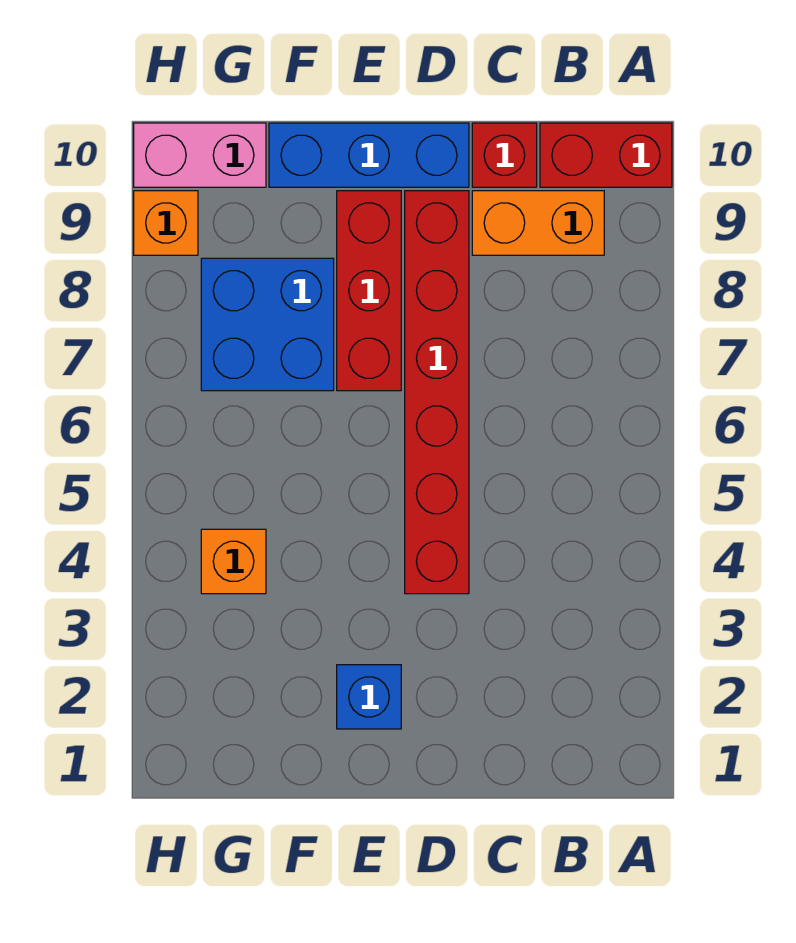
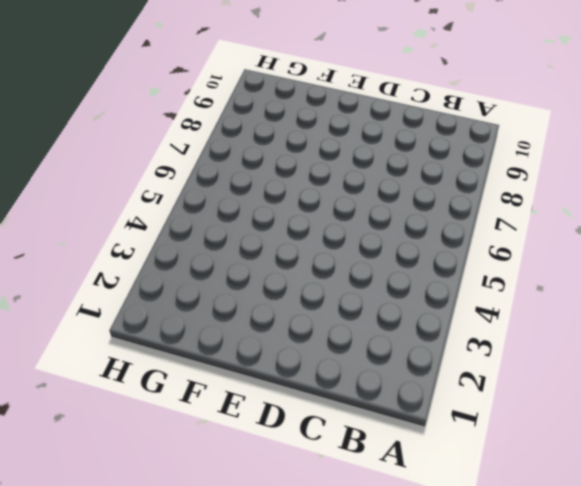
none -> red 1x2 brick [540,123,672,187]
none -> orange 1x2 brick [472,191,604,255]

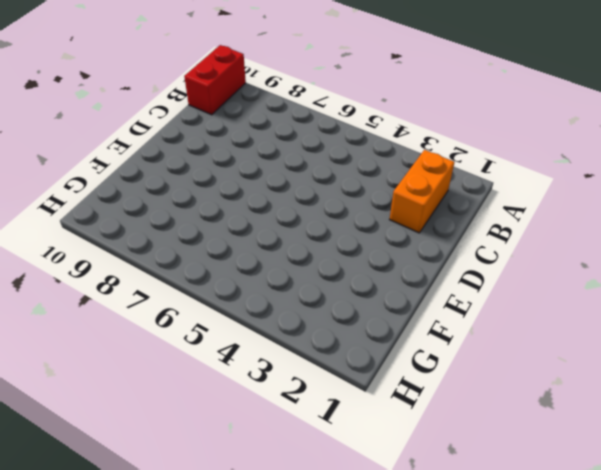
orange 1x2 brick [390,150,455,233] -> orange 1x2 brick moved to [472,191,604,255]
none -> red 1x1 brick [472,123,537,187]
none -> red 1x6 brick [405,191,469,594]

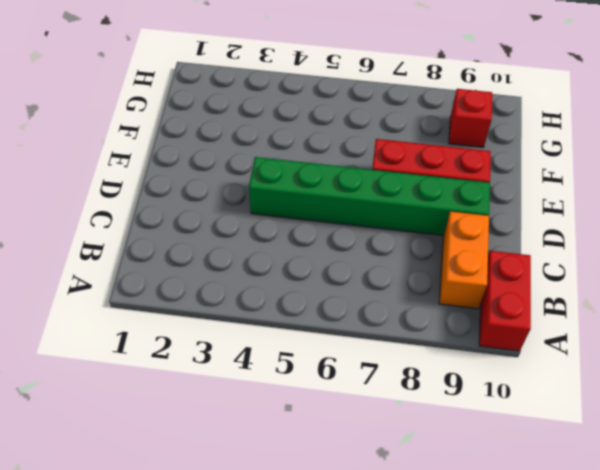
green 1x6 brick [249,157,490,236] -> red 1x6 brick [405,191,469,594]
red 1x1 brick [449,89,492,147] -> red 1x1 brick moved to [472,123,537,187]
none -> blue 1x3 brick [269,123,469,187]
none -> blue 1x1 brick [337,665,401,729]

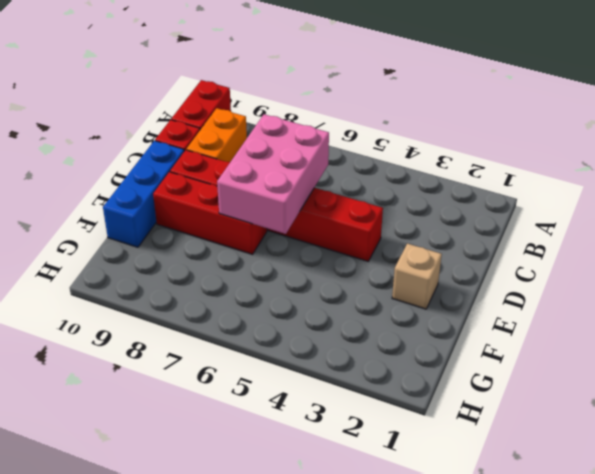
pink 2x3 brick [217,114,329,234] -> none
tan 1x1 brick [392,243,442,309] -> blue 1x1 brick [337,665,401,729]
none -> blue 2x2 brick [201,258,334,391]
none -> orange 1x1 brick [201,529,266,594]

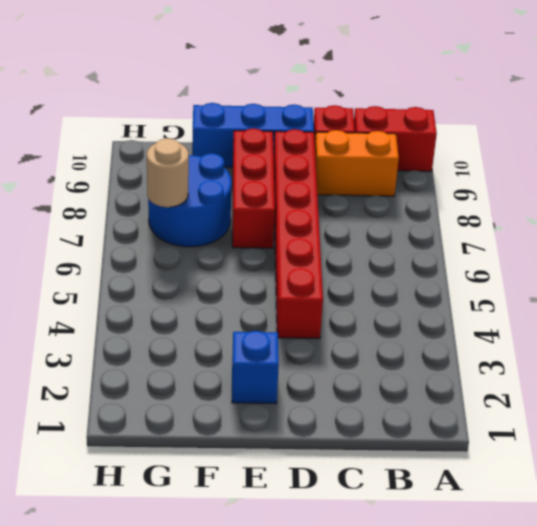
blue 2x2 round brick [148,153,232,247] -> blue 2x2 brick [201,258,334,391]
tan 1x1 round brick [147,138,189,207] -> none
none -> orange 1x1 brick [201,529,266,594]
none -> pink 1x2 brick [134,123,266,187]

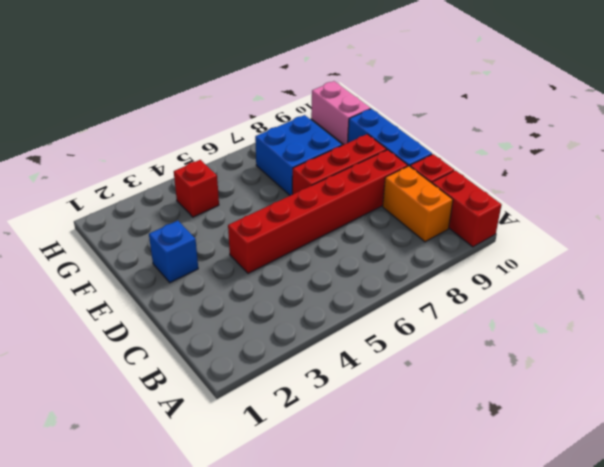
red 1x1 brick [174,160,219,217] -> orange 1x1 brick [201,529,266,594]
none -> orange 1x1 brick [134,191,198,255]

